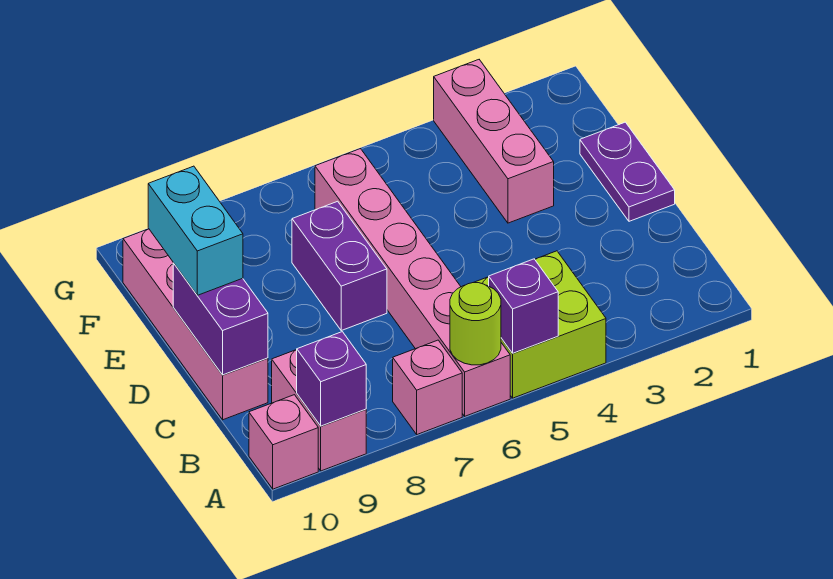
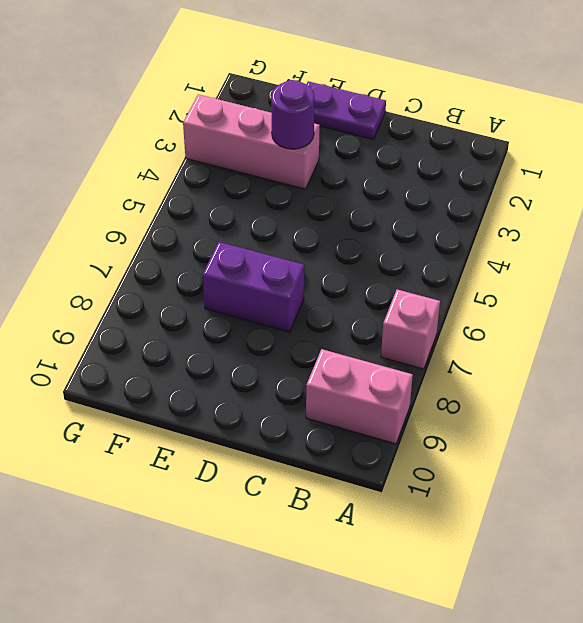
purple 1x1 round brick [271,80,314,149] -> none
none -> lime 2x2 brick [474,251,606,398]
none -> pink 1x6 brick [315,149,510,416]
none -> pink 1x1 brick [249,395,318,489]

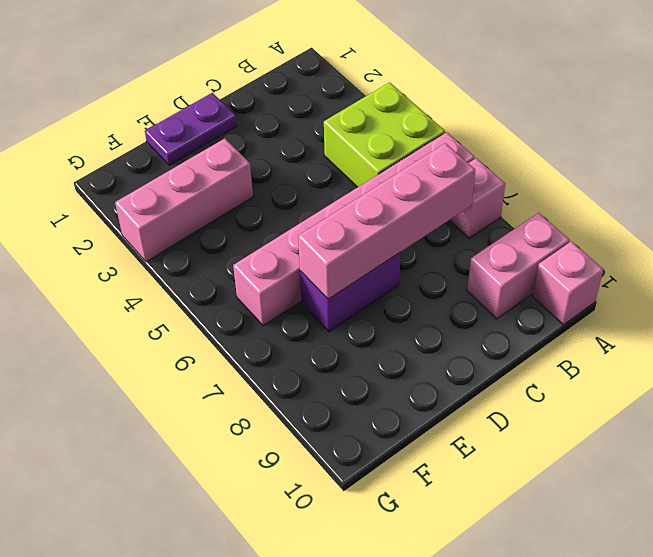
pink 1x4 brick [298,143,475,299] -> pink 1x4 brick moved to [123,229,268,420]
none -> purple 1x1 brick [489,259,558,353]
none -> lime 1x1 round brick [450,283,501,365]
none -> purple 1x1 brick [297,332,366,426]

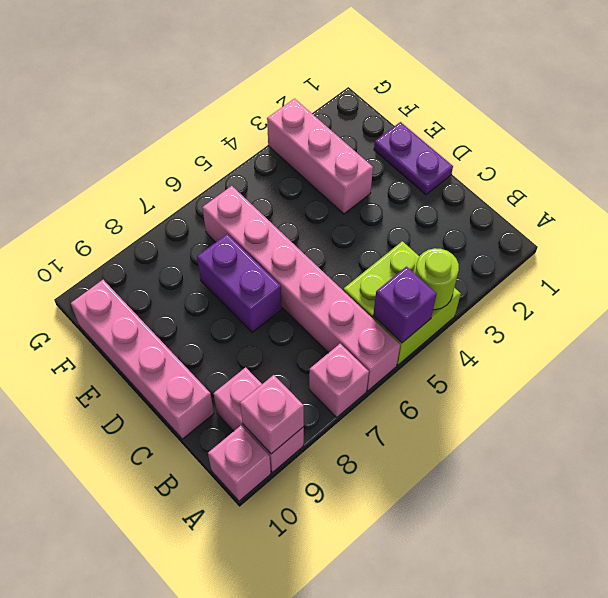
lime 1x1 round brick [415,248,459,310] -> lime 1x1 round brick moved to [450,283,501,365]
pink 1x1 brick [240,375,304,454] -> purple 1x1 brick [297,332,366,426]
none -> purple 1x2 brick [173,263,268,375]
none -> cyan 1x2 brick [148,166,243,295]

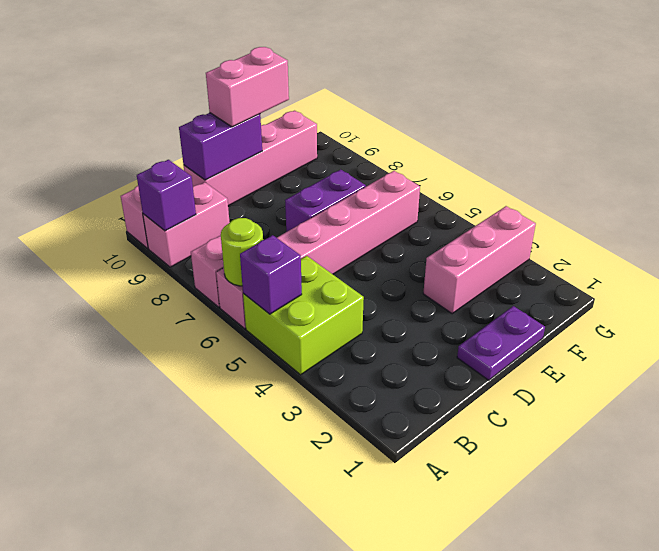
pink 1x2 brick [206,47,289,127] -> cyan 1x2 brick [148,166,243,295]

